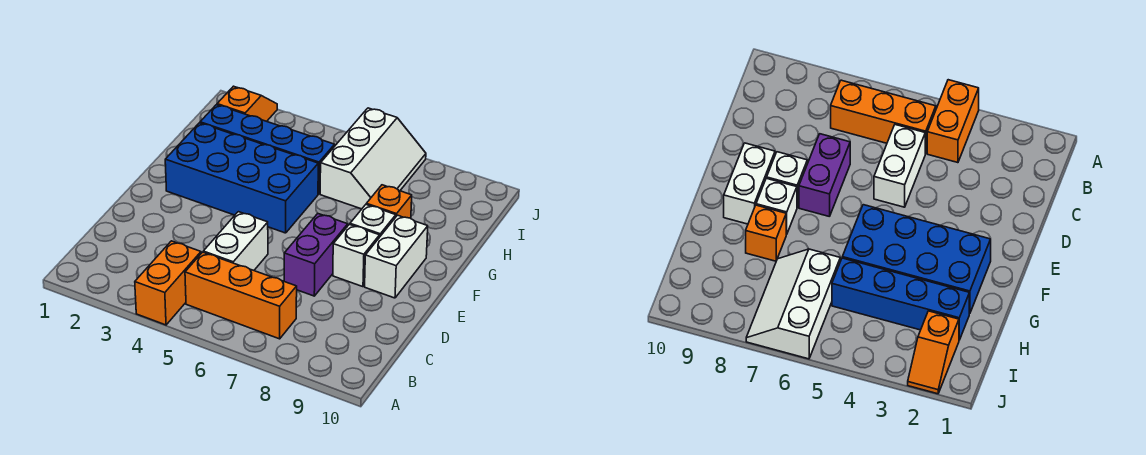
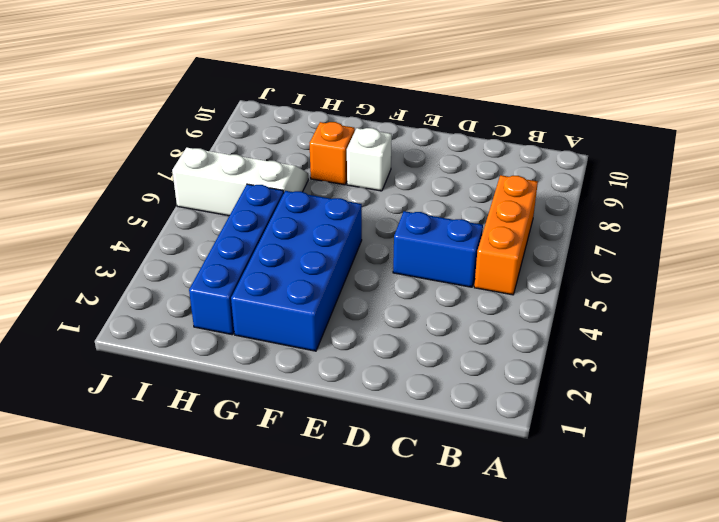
blue 1x2 brick [393,211,483,287] -> white 1x2 brick [203,212,268,270]
none -> orange 1x2 brick [135,241,201,325]
none -> purple 1x2 brick [284,214,348,296]
none -> white 1x1 brick [333,224,380,287]

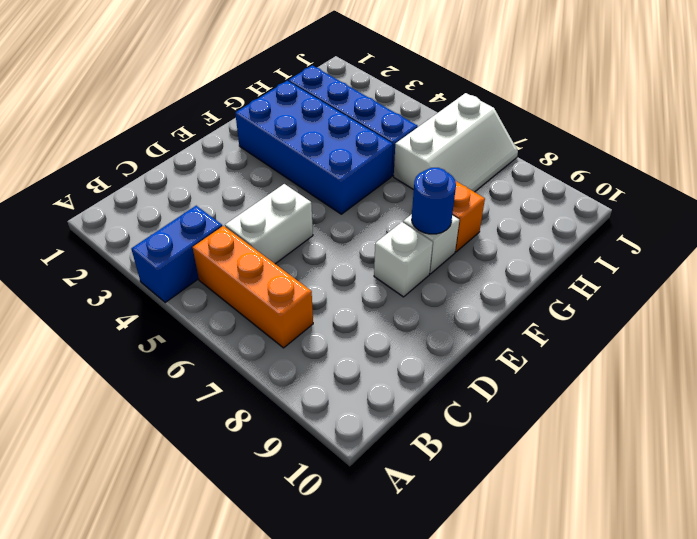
blue 1x2 brick [131,206,222,302] -> orange 1x2 brick [135,241,201,325]
blue 1x1 round brick [412,168,456,234] -> none
none -> purple 1x2 brick [284,214,348,296]
none -> white 1x2 brick [365,215,428,298]
none -> orange 1x2 slope [217,86,277,121]

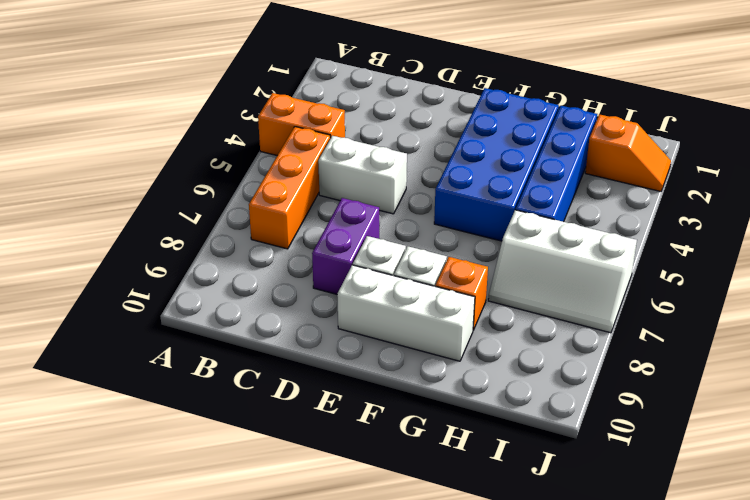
purple 1x2 brick [312,198,379,294] -> purple 1x2 brick turned to [284,214,348,296]
white 1x3 brick [337,265,475,361] -> white 1x2 brick [365,215,428,298]

